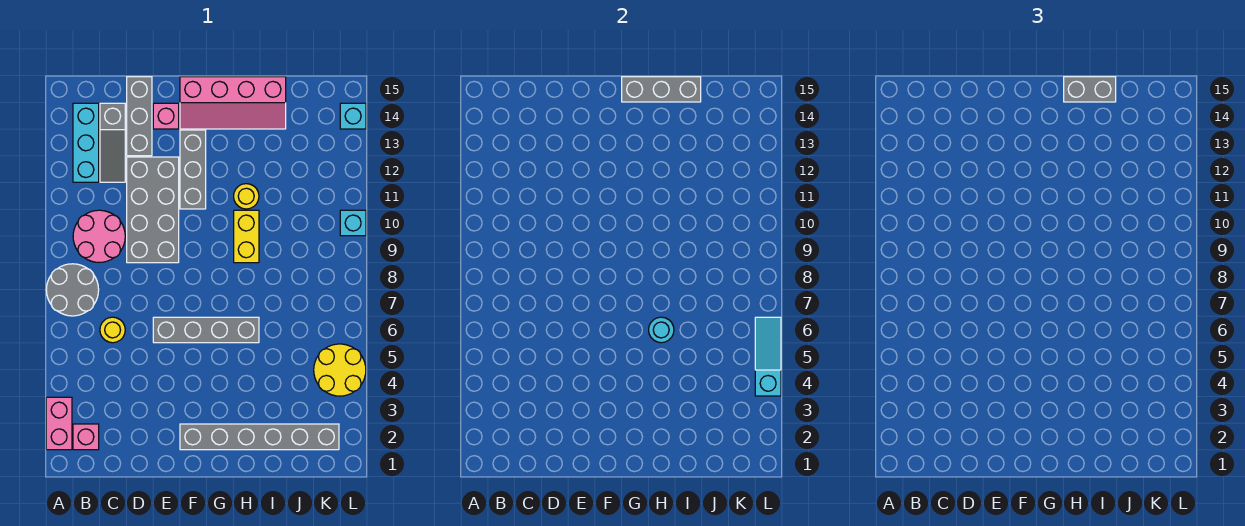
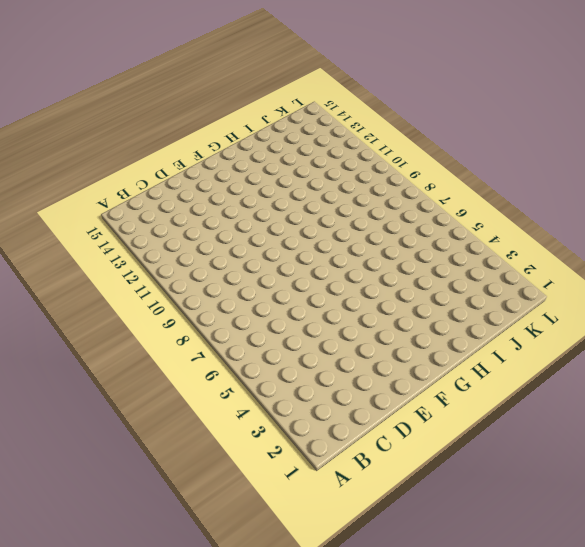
none -> pink 1x2 brick [46,397,72,450]
none -> grey 2x2 round brick [46,264,99,316]
none -> pink 1x1 brick [73,424,99,450]

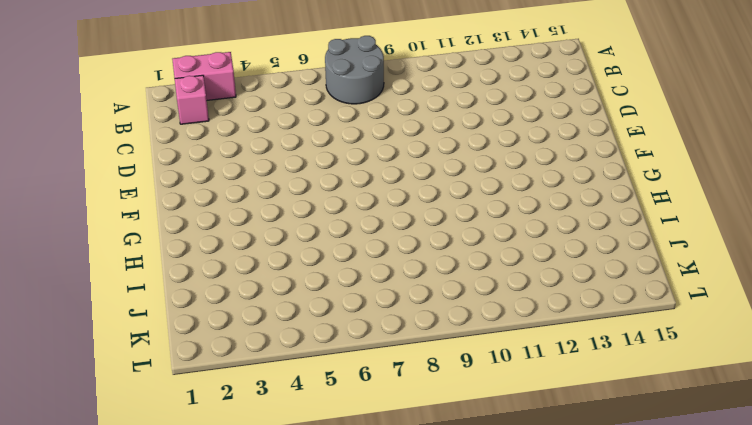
none -> pink 2x2 round brick [73,210,125,262]
none -> cyan 1x3 brick [73,103,99,182]
none -> yellow 1x1 round brick [100,317,125,343]

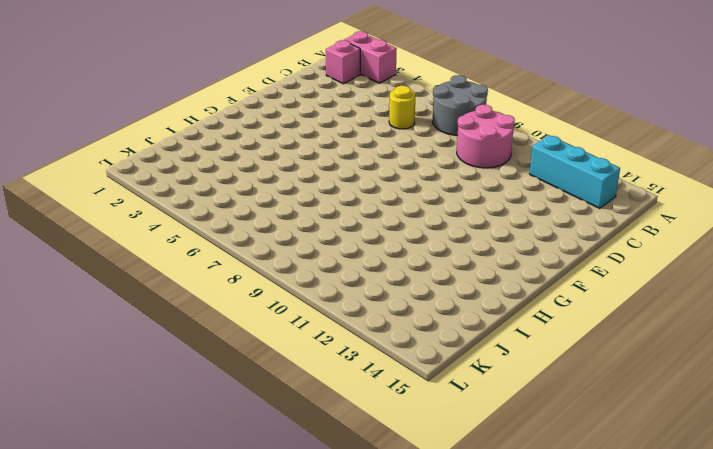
none -> grey 1x3 slope [100,103,125,182]
none -> grey 2x4 brick [127,157,179,263]
none -> grey 1x3 brick [127,77,152,156]

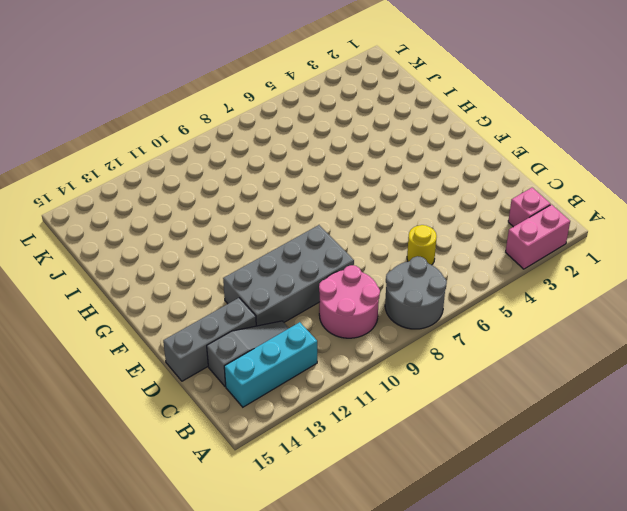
none -> grey 1x4 brick [153,317,259,343]
none -> pink 1x1 brick [153,103,179,129]
none -> grey 1x6 brick [180,424,339,450]

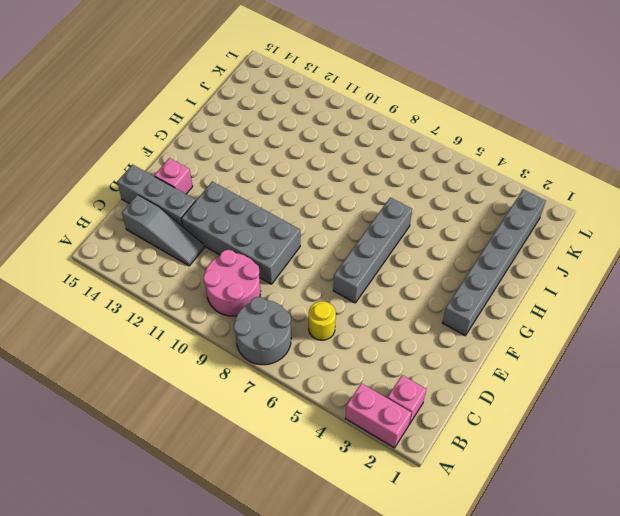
none -> cyan 1x3 brick [73,103,99,182]
none -> grey 1x3 brick [180,130,206,209]
none -> pink 2x4 slope [180,77,286,129]

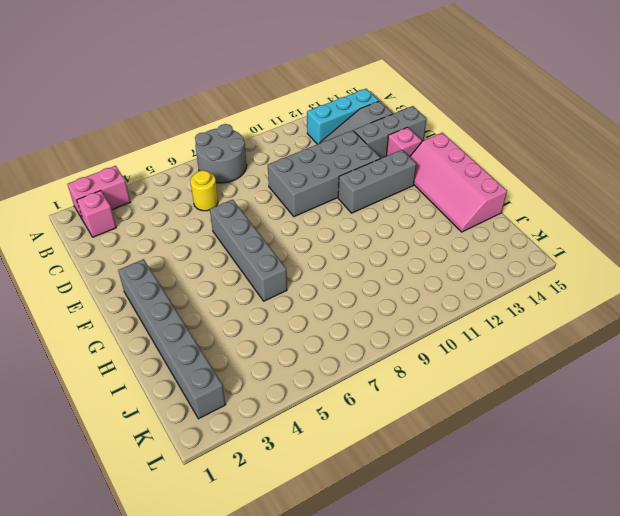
none -> pink 2x2 round brick [73,210,125,262]
none -> yellow 1x2 brick [234,210,259,263]
none -> yellow 1x1 round brick [234,184,259,209]

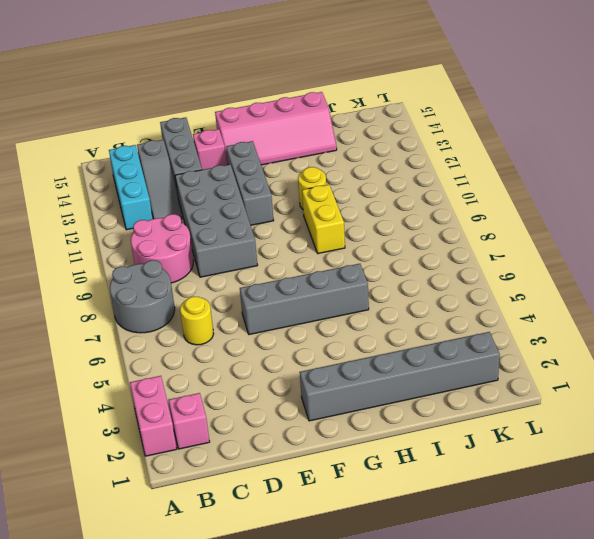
none -> yellow 2x2 round brick [314,344,366,396]
none -> cyan 1x1 brick [340,210,366,236]
none -> cyan 1x1 brick [340,103,366,129]

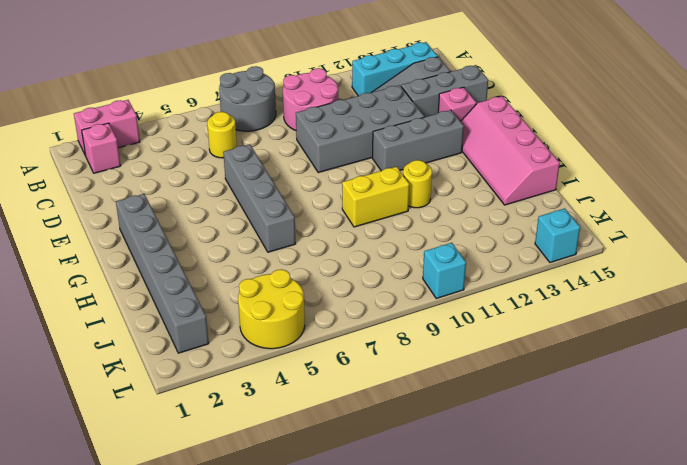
none -> grey 1x3 brick [622,77,701,102]
none -> cyan 1x1 round brick [649,317,674,343]
none -> cyan 1x3 slope [755,317,781,396]

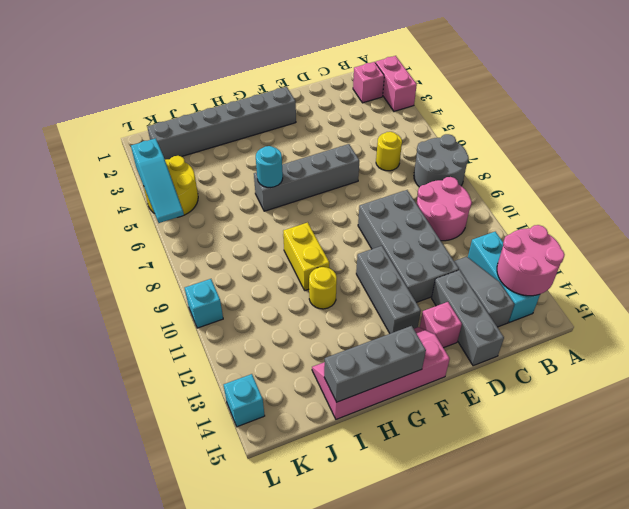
pink 2x2 round brick [497,225,565,296] -> none
none -> grey 1x2 brick [1064,77,1116,102]

